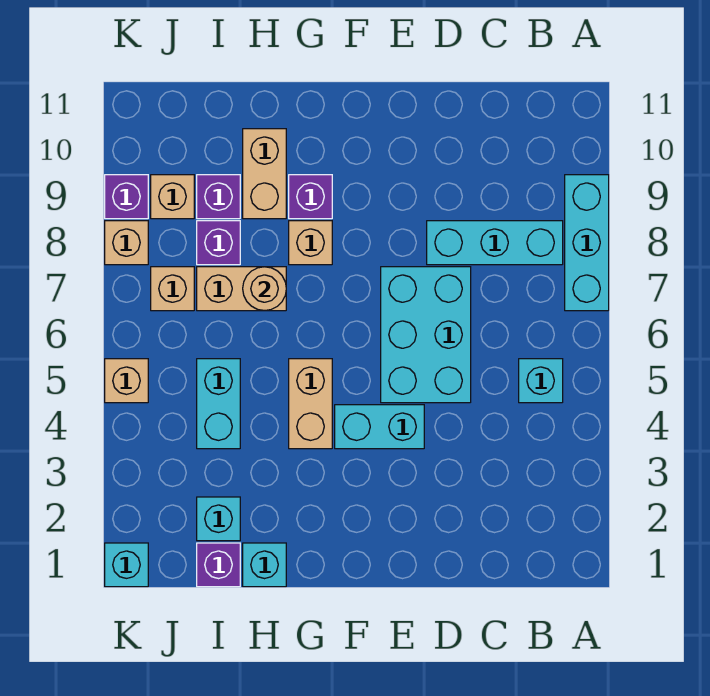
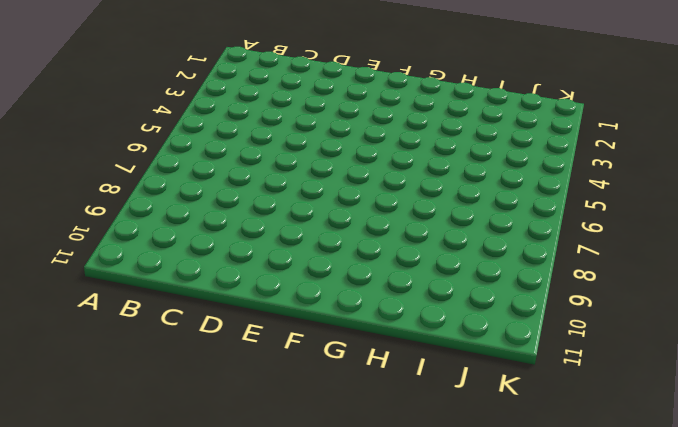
none -> cyan 1x3 brick [565,175,609,311]
none -> cyan 1x1 brick [519,359,563,403]
none -> cyan 1x3 brick [427,221,563,265]

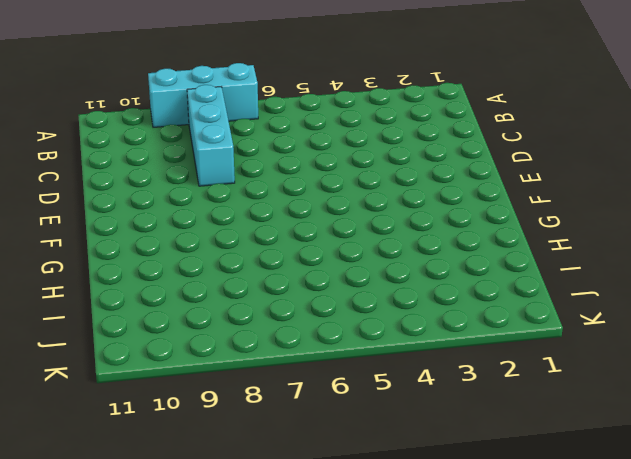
none -> cyan 1x1 brick [519,359,563,403]
none -> cyan 2x3 brick [381,267,471,403]
none -> cyan 1x2 brick [335,405,424,449]

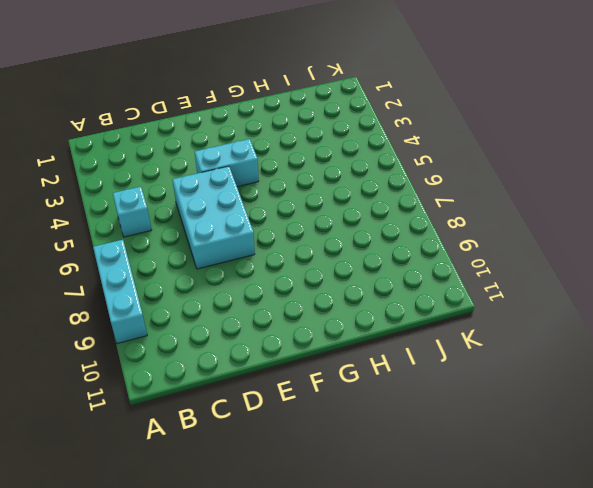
none -> cyan 1x3 brick [427,221,563,265]
none -> tan 1x2 brick [289,359,332,449]
none -> tan 1x1 brick [289,221,332,265]

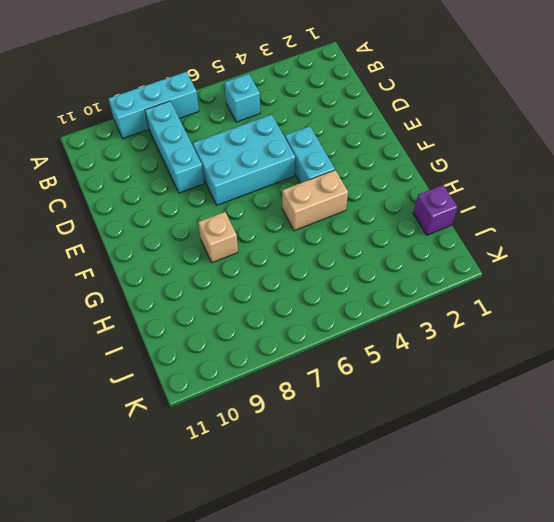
none -> purple 1x1 brick [289,175,332,219]
none -> cyan 1x1 brick [243,543,286,587]
none -> tan 1x2 brick [197,267,286,311]

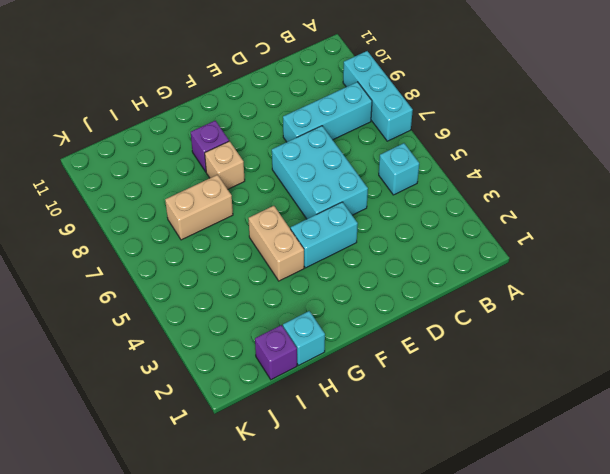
none -> tan 1x2 brick [243,129,286,219]
none -> cyan 1x1 brick [197,497,240,541]
none -> cyan 1x2 brick [197,359,240,449]

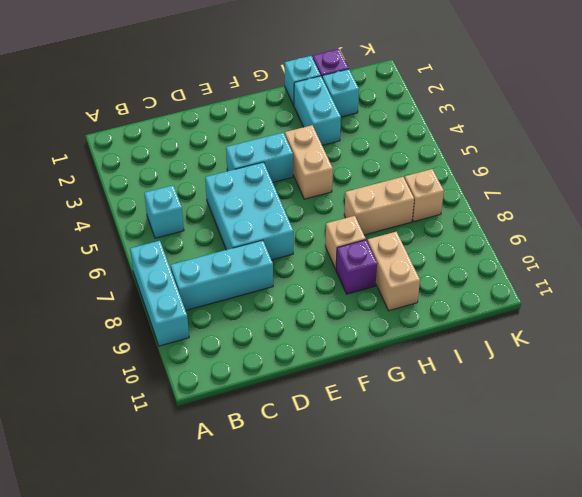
cyan 1x2 brick [294,76,341,145] -> cyan 1x2 brick moved to [197,359,240,449]
none -> purple 1x1 brick [197,221,240,265]
none -> purple 1x1 brick [197,175,240,219]
none -> tan 1x1 brick [151,175,194,219]

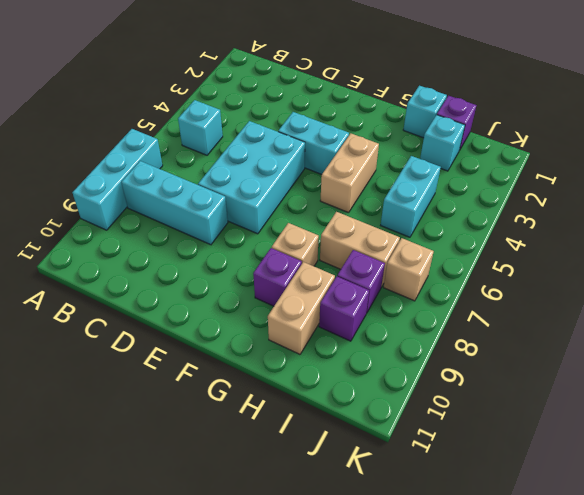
none -> tan 1x1 brick [151,175,194,219]
none -> cyan 1x1 brick [105,543,148,587]
none -> tan 1x1 brick [105,359,148,403]

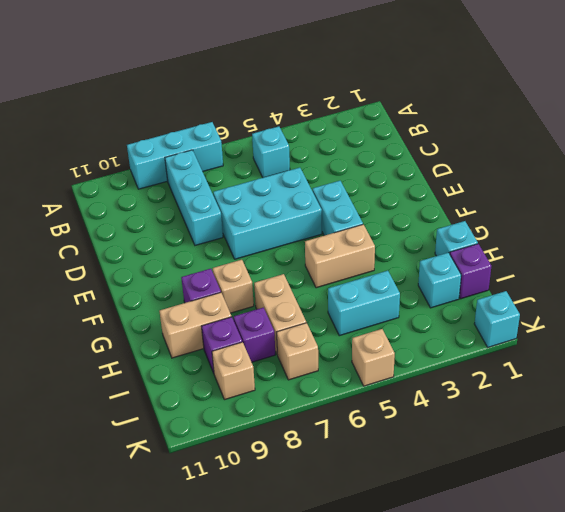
none -> tan 1x1 brick [105,221,148,265]
none -> purple 1x1 brick [105,175,148,219]
none -> tan 1x1 round brick [243,267,286,311]

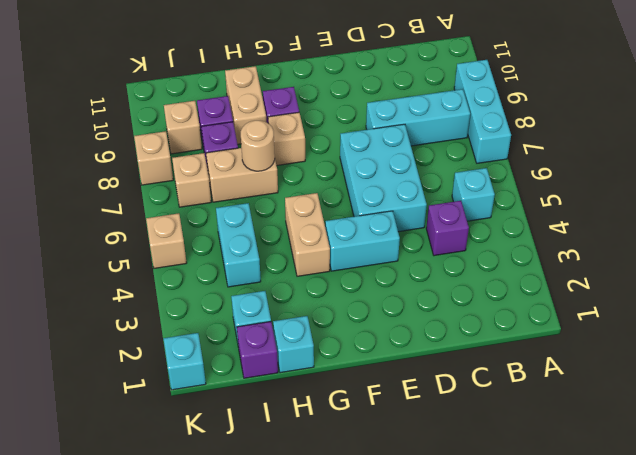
purple 1x1 brick [426,201,469,256] -> purple 1x1 brick moved to [105,175,148,219]

